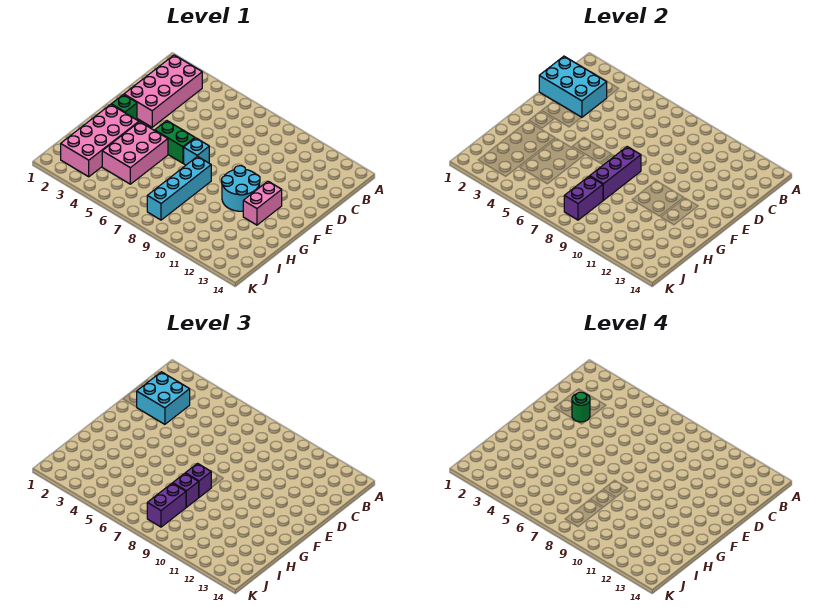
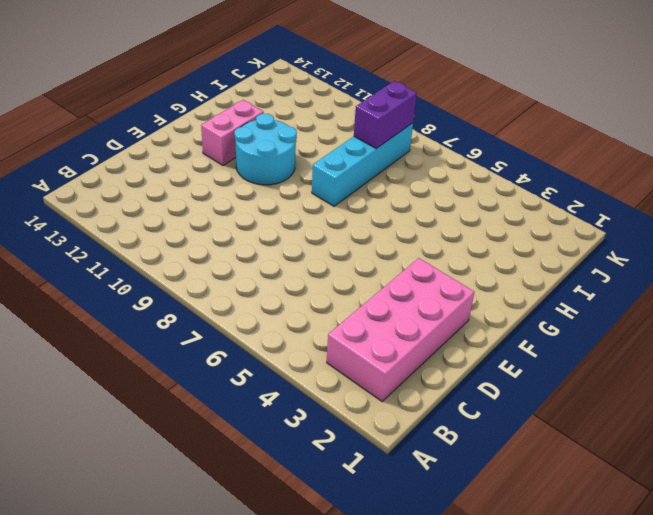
none -> green 1x1 brick [111,95,137,120]
none -> green 1x2 brick [155,121,195,163]
none -> cyan 1x1 brick [184,138,209,165]

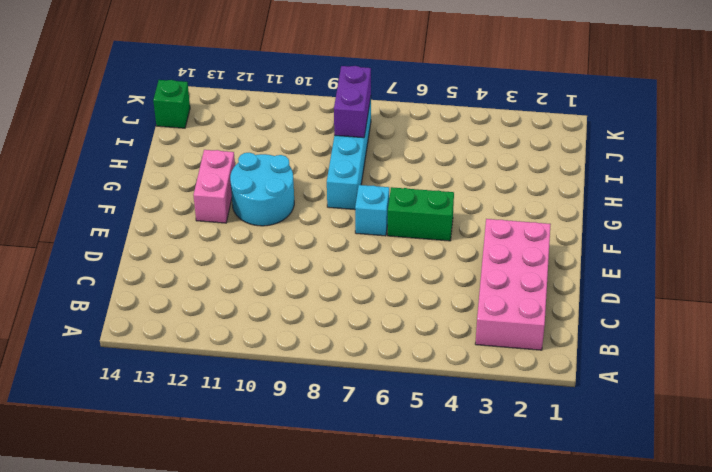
green 1x1 brick [153,80,190,128] -> green 1x1 brick moved to [111,95,137,120]
none -> pink 2x4 brick [61,104,139,177]
none -> pink 2x3 brick [102,122,168,184]
none -> cyan 2x3 brick [539,56,607,118]

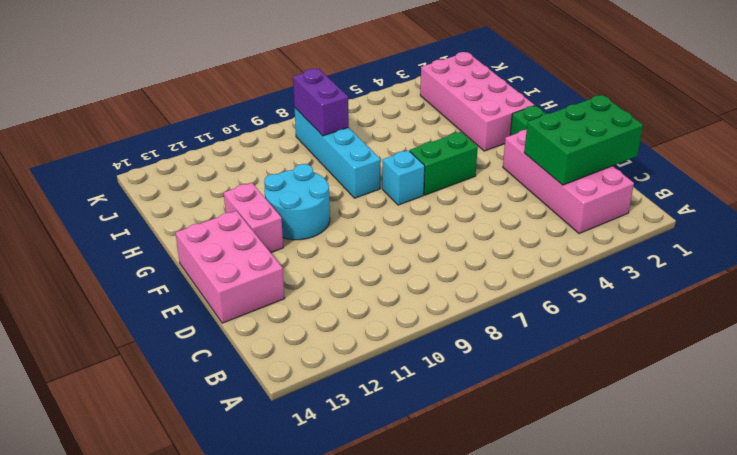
green 2x3 brick [524,95,643,185] -> cyan 2x3 brick [539,56,607,118]
pink 2x3 brick [176,211,285,323] -> pink 2x3 brick moved to [102,122,168,184]
none -> purple 1x3 brick [590,147,641,200]
none -> cyan 2x2 brick [137,372,190,424]
none -> purple 1x1 brick [185,464,211,497]

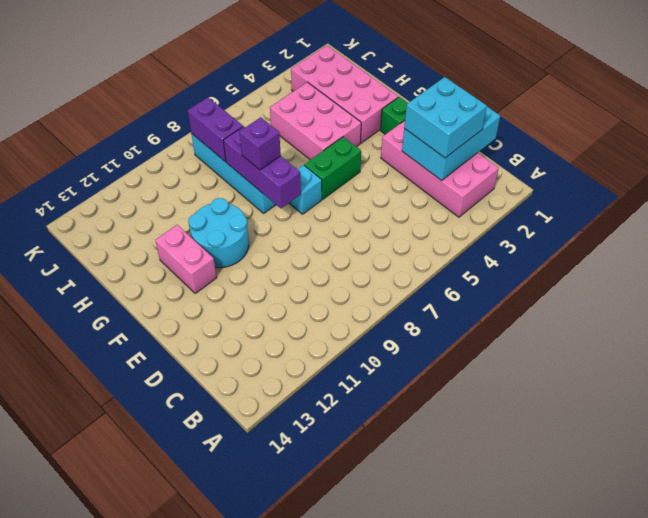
none -> purple 1x1 brick [173,473,199,507]
none -> purple 1x2 brick [147,483,186,527]
none -> green 1x1 round brick [572,392,590,422]

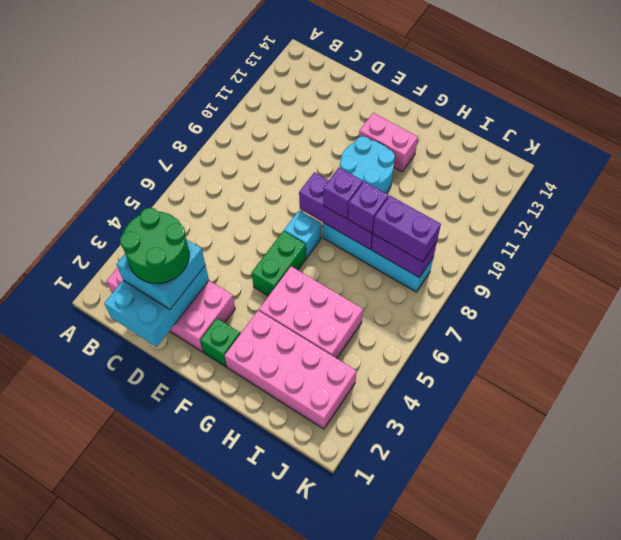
green 2x2 round brick [120,208,189,284] -> green 1x1 round brick [572,392,590,422]

